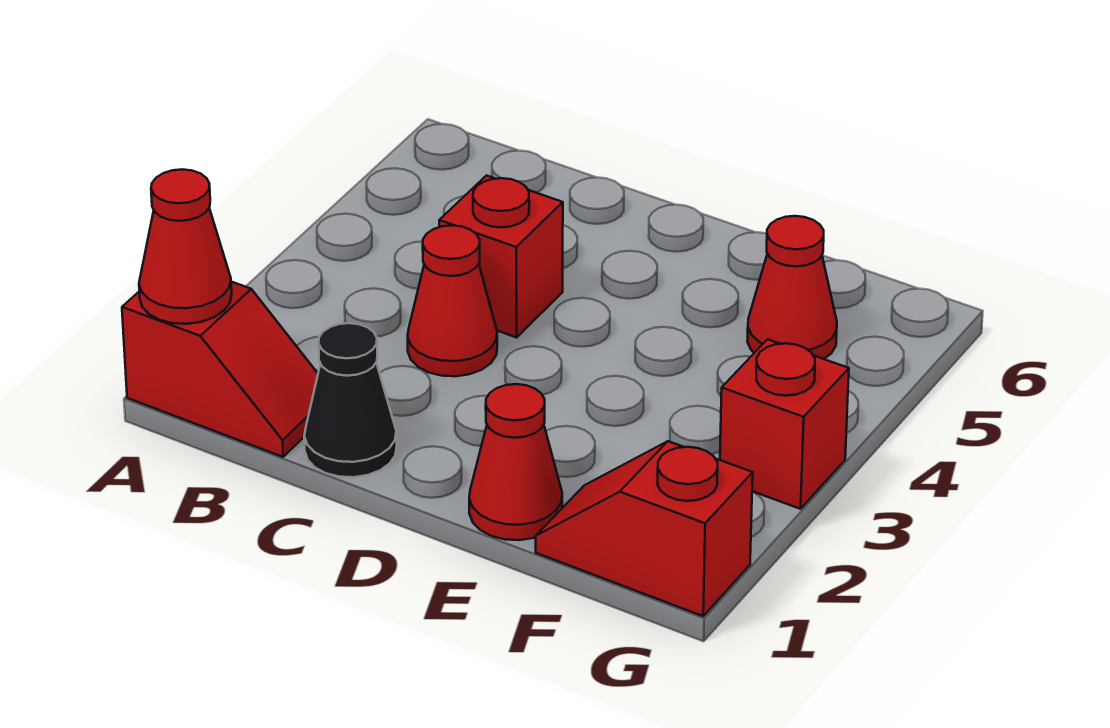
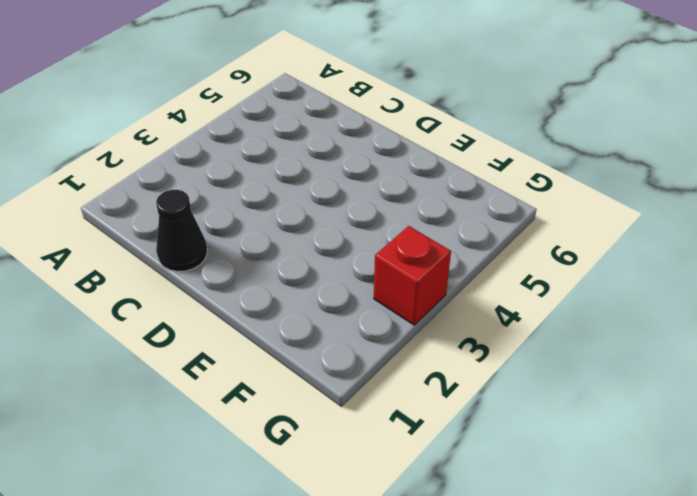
none -> red 1x2 slope [122,282,318,457]
none -> red 1x1 cone [408,225,497,376]

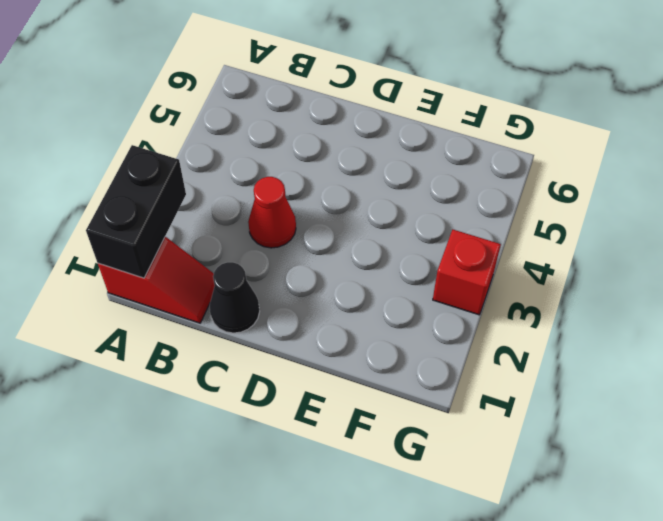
black 1x2 brick [86,145,186,278] -> red 1x1 cone [139,169,232,324]
none -> red 1x1 brick [439,176,563,337]
none -> red 1x1 cone [469,384,562,540]

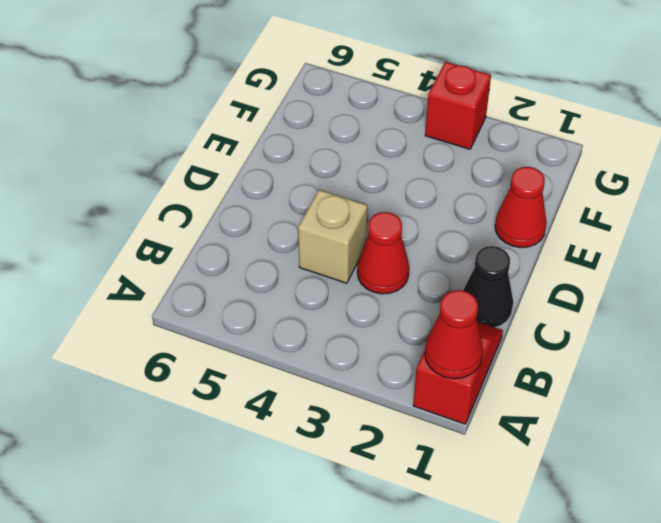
tan 1x1 brick [298,190,367,283] -> red 1x1 brick [439,176,563,337]
none -> red 1x2 slope [536,441,753,616]
none -> red 1x1 cone [747,216,837,359]

